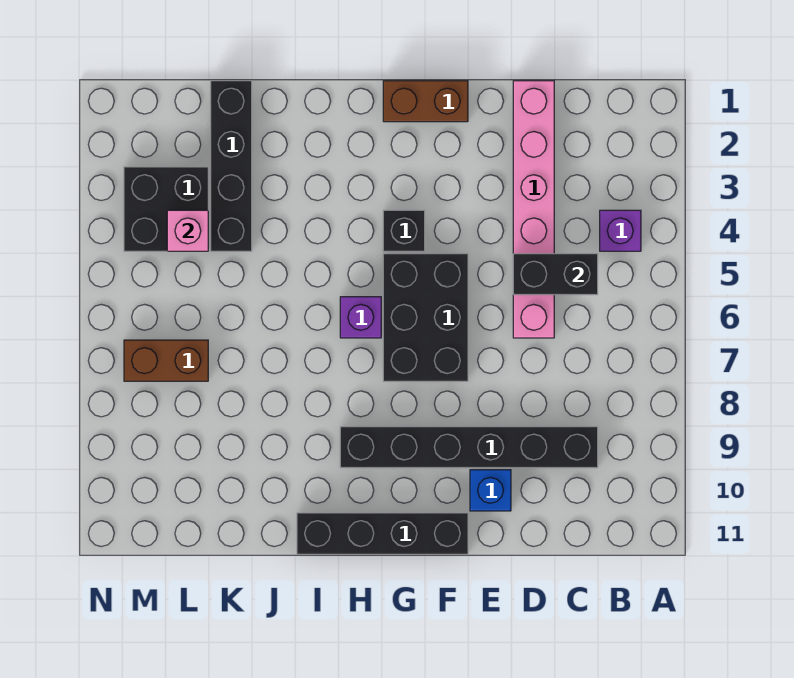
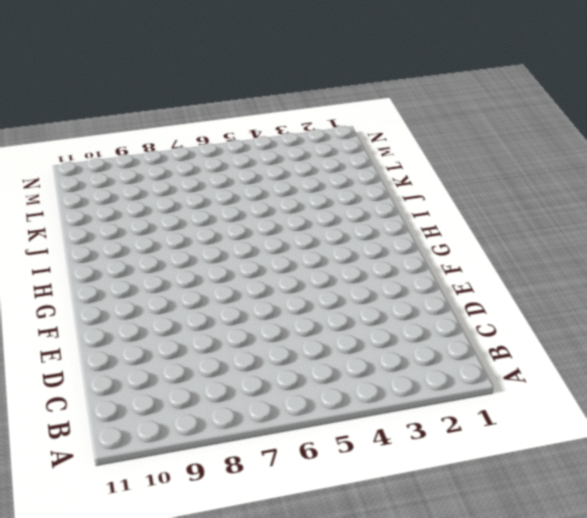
none -> purple 1x1 brick [600,210,641,251]
none -> black 1x6 brick [340,427,598,468]
none -> pink 1x6 brick [513,81,554,338]

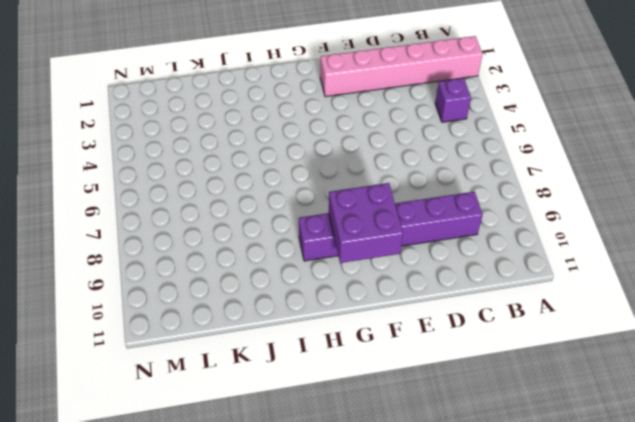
pink 1x6 brick [320,36,483,97] -> pink 1x6 brick turned to [513,81,554,338]
purple 1x6 brick [299,192,483,261] -> black 1x6 brick [340,427,598,468]
purple 2x2 brick [329,183,403,263] -> none
none -> blue 1x1 brick [470,470,511,511]
none -> brown 1x2 brick [383,81,468,122]
none -> black 2x3 brick [383,254,468,381]

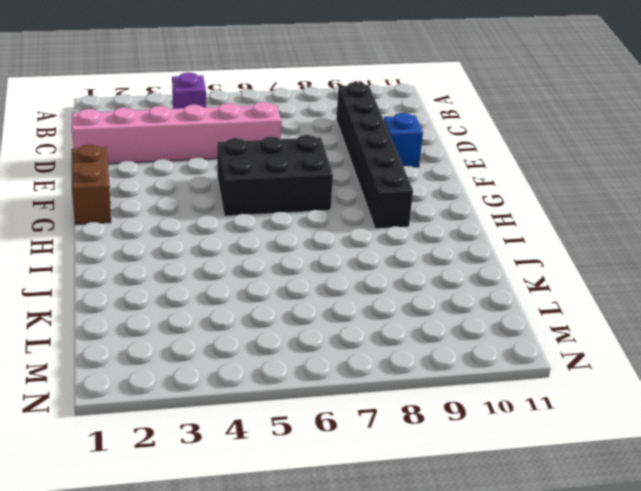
none -> black 1x4 brick [297,513,468,554]
none -> black 1x1 brick [383,210,425,251]
none -> purple 1x1 brick [340,297,381,338]

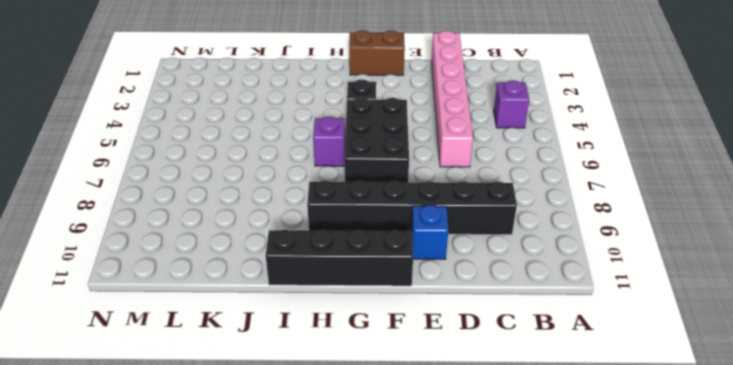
none -> black 1x4 brick [211,81,252,251]
none -> black 2x2 brick [124,167,208,251]
none -> brown 1x2 brick [124,340,208,381]

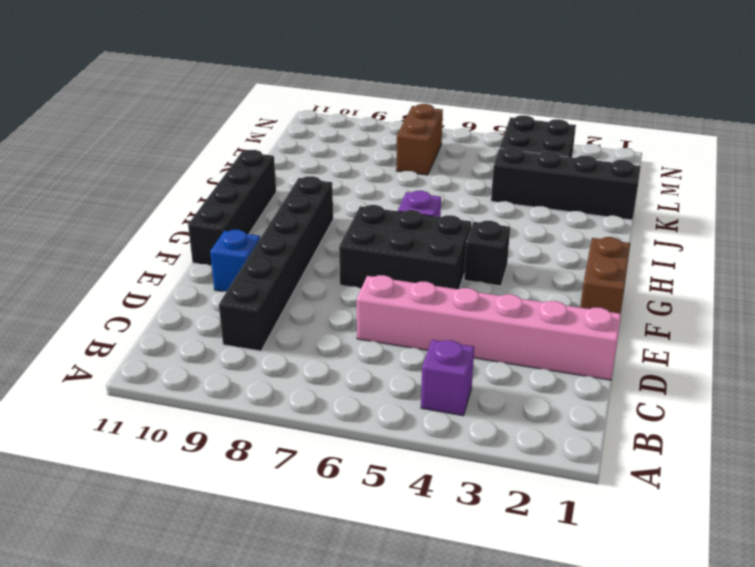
none -> black 1x2 brick [513,254,598,295]
none -> pink 1x1 brick [167,210,208,251]

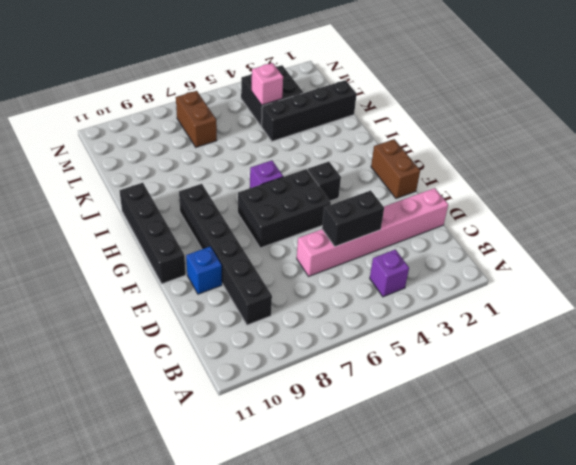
black 1x2 brick [322,191,384,247] -> black 1x2 brick turned to [513,254,598,295]

